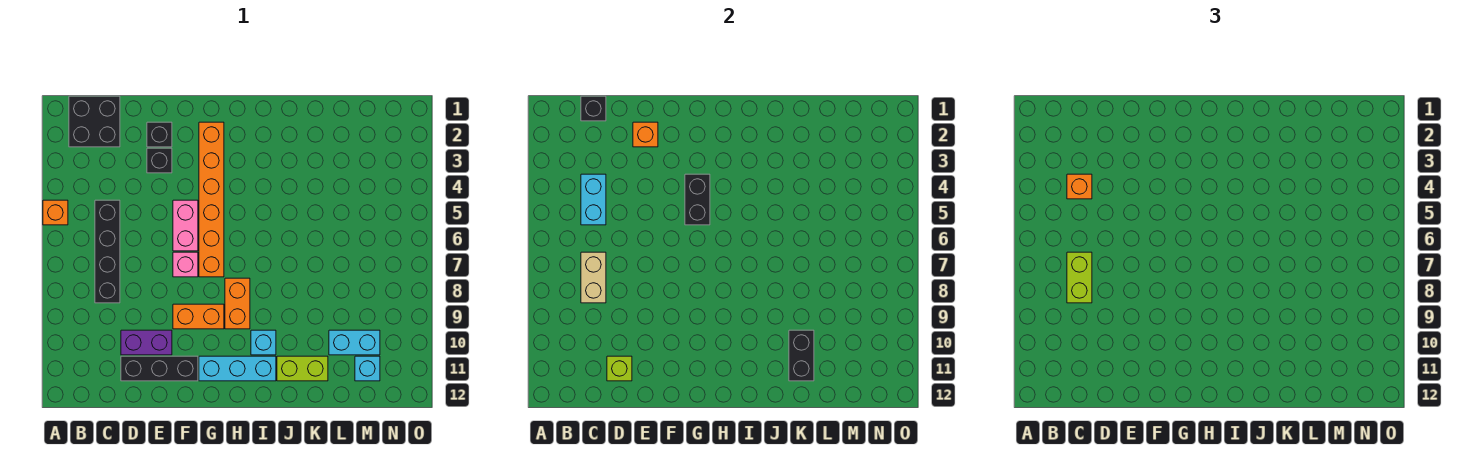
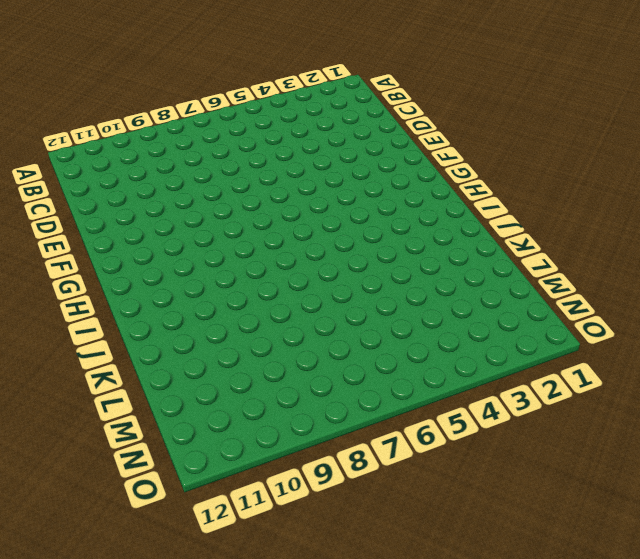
none -> orange 1x1 brick [43,200,68,225]
none -> black 2x2 brick [69,96,120,147]
none -> black 1x4 brick [95,200,120,303]

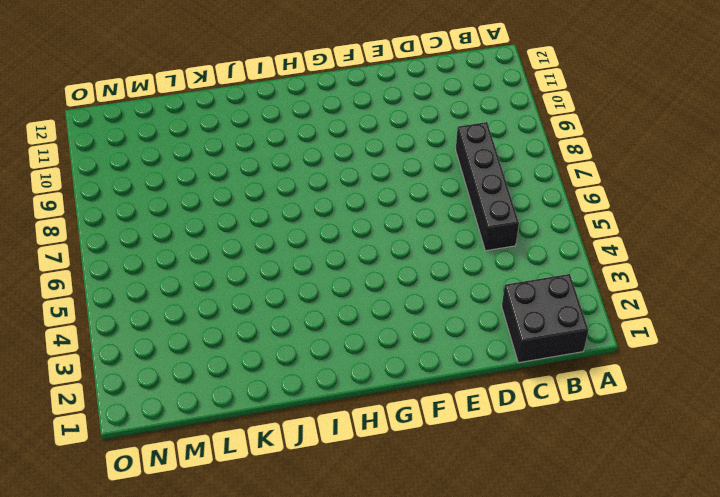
none -> orange 1x1 brick [43,200,68,225]
none -> purple 1x2 brick [121,330,172,355]
none -> black 1x3 brick [121,356,198,381]

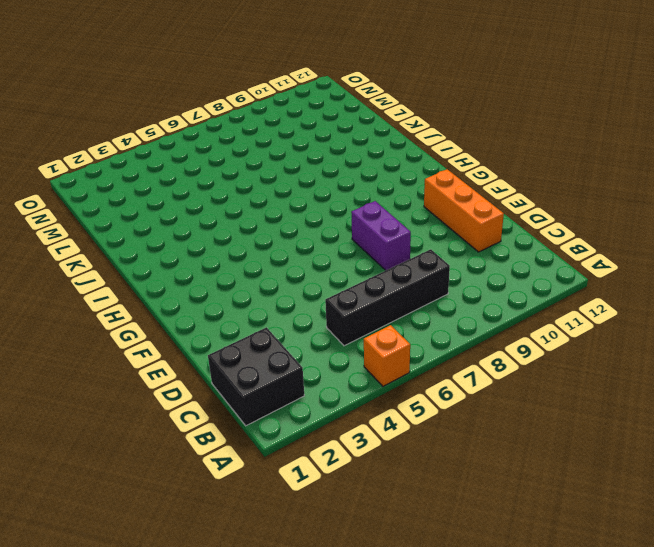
orange 1x3 brick [424,169,504,252] -> black 1x3 brick [121,356,198,381]
purple 1x2 brick [351,201,411,270] -> purple 1x2 brick moved to [121,330,172,355]
none -> black 1x1 brick [147,122,172,147]
none -> black 1x1 brick [147,148,172,173]
none -> pink 1x2 brick [173,200,198,251]

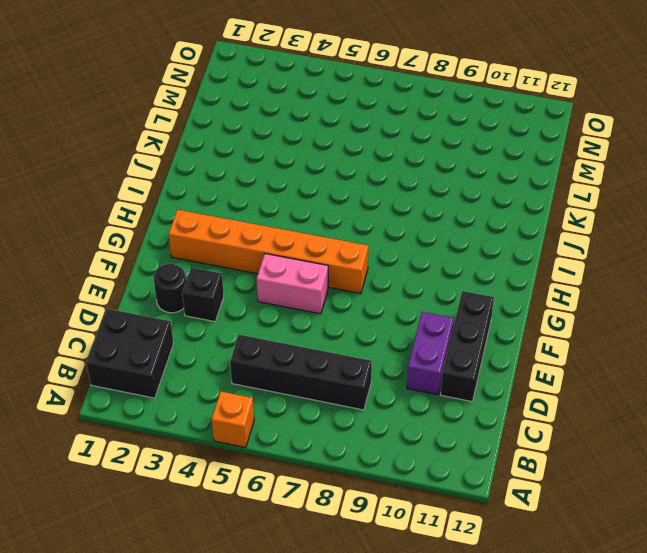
black 1x1 round brick [154,264,186,313] -> black 1x1 brick [147,122,172,147]
none -> pink 1x1 brick [173,252,198,277]
none -> orange 1x2 brick [173,304,224,329]
none -> cyan 1x3 brick [199,356,276,381]

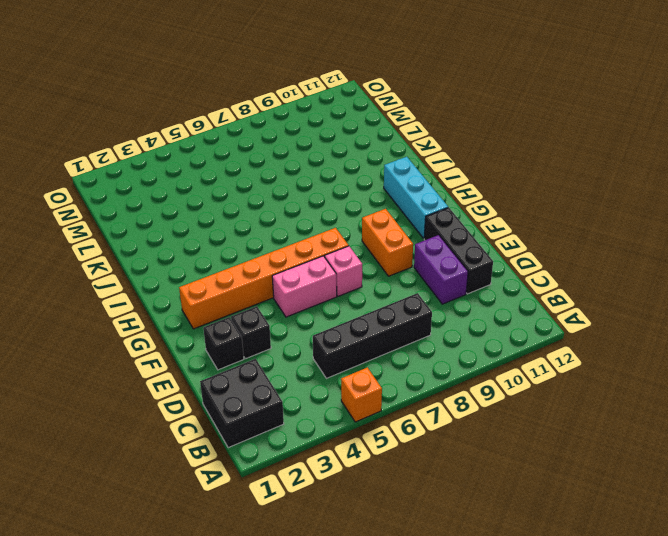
none -> orange 1x2 brick [225,278,250,329]
none -> cyan 1x1 brick [251,330,276,355]
none -> lime 1x2 brick [277,356,328,381]

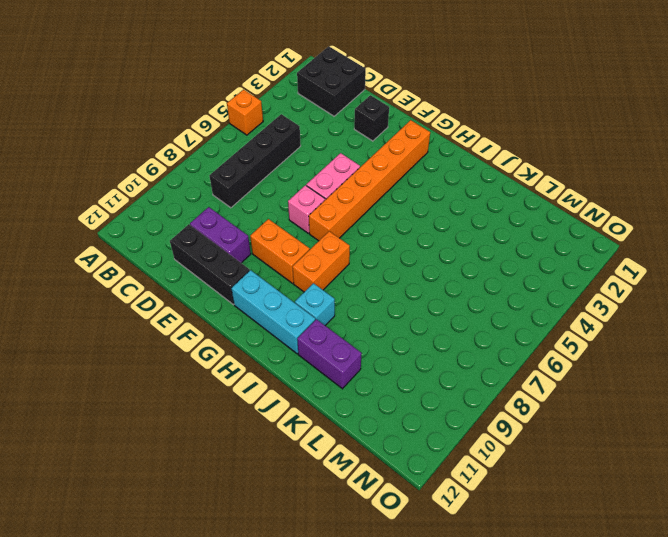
purple 1x2 brick [297,319,362,389] -> lime 1x2 brick [277,356,328,381]
none -> black 1x1 brick [147,148,172,173]
none -> cyan 1x2 brick [329,330,380,355]
none -> cyan 1x1 brick [355,356,380,381]

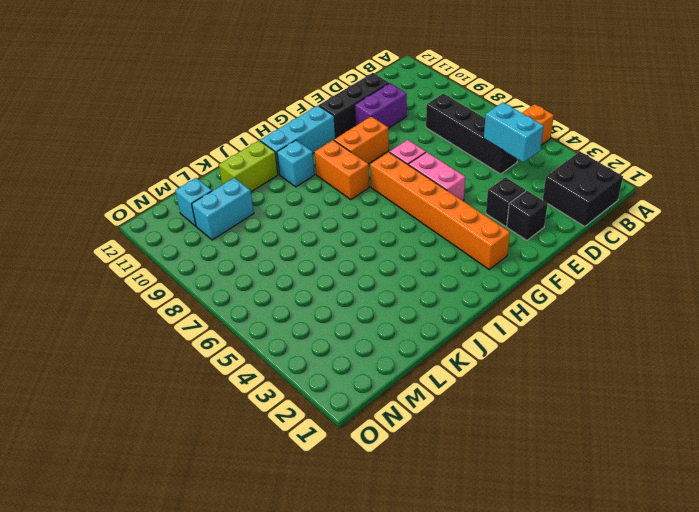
none -> black 1x1 brick [581,96,606,121]
none -> tan 1x2 brick [581,252,606,303]
none -> lime 1x1 brick [607,356,632,381]

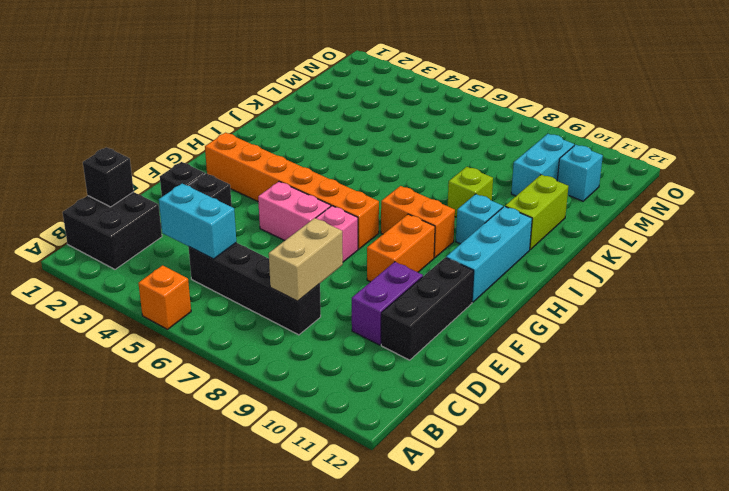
tan 1x2 brick [269,218,343,301] -> tan 1x2 brick turned to [581,252,606,303]
lime 1x1 brick [448,167,493,217] -> lime 1x1 brick moved to [607,356,632,381]
none -> orange 1x1 brick [633,122,658,147]
none -> black 1x2 brick [685,174,710,225]
none -> black 1x2 brick [789,330,814,381]

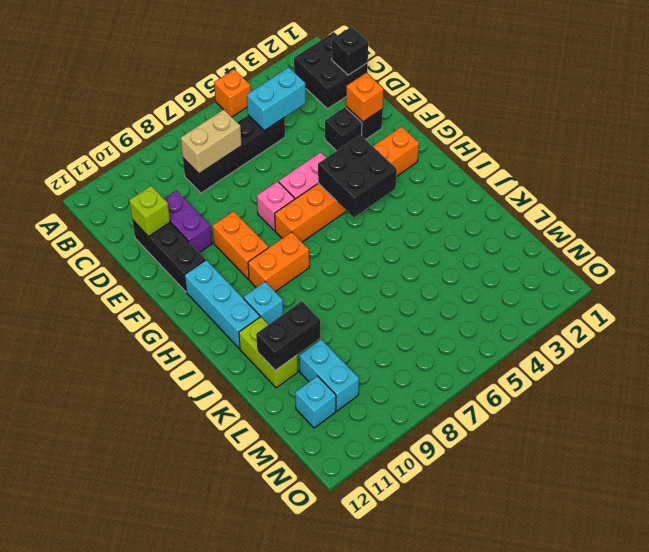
black 2x2 brick [318,135,397,217] -> black 1x2 brick [685,174,710,225]
none -> orange 1x1 brick [1067,174,1092,199]
none -> lime 1x2 brick [1067,252,1092,303]

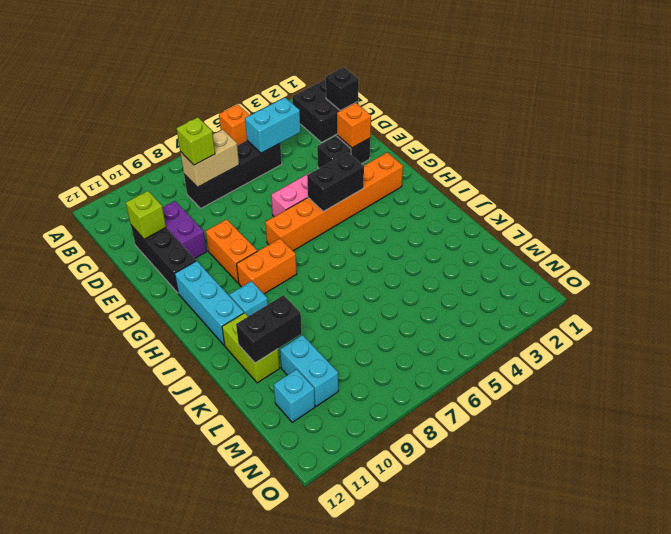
lime 1x1 brick [177,117,215,165] -> lime 1x2 brick [1067,252,1092,303]
none -> pink 1x1 brick [173,252,198,277]
none -> orange 1x1 brick [1067,174,1092,199]

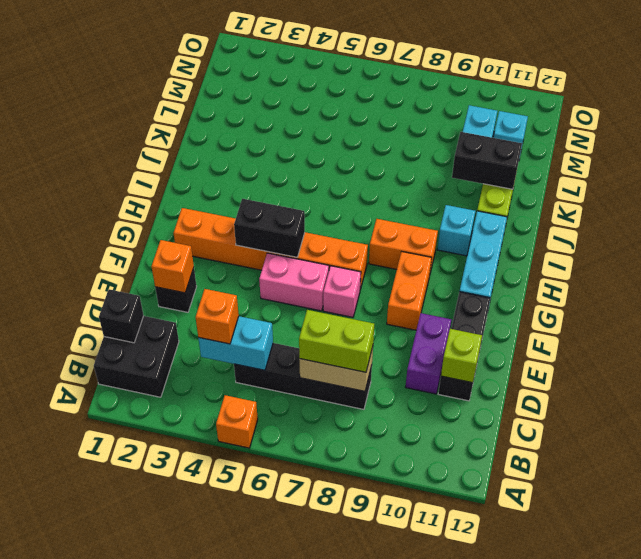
none -> black 1x1 brick [147,148,172,173]

